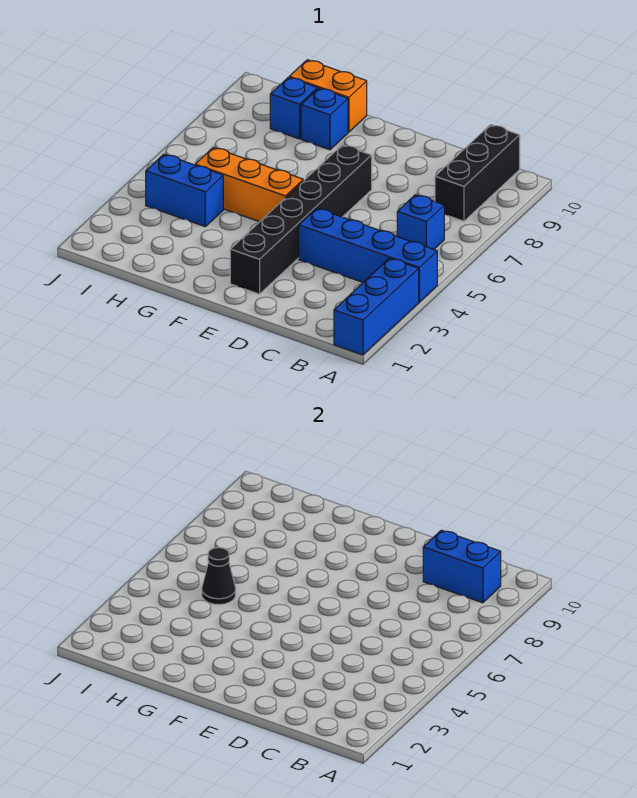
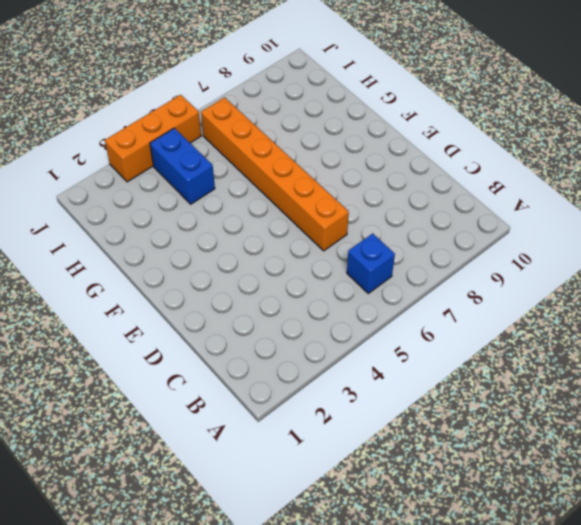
orange 1x6 brick [201,97,349,251] -> black 1x6 brick [230,145,372,294]
orange 1x3 brick [105,95,201,182] -> orange 1x3 brick turned to [195,148,303,222]
none -> blue 1x3 brick [334,258,419,355]
none -> blue 1x4 brick [299,208,437,302]
none -> black 1x3 brick [435,125,520,221]

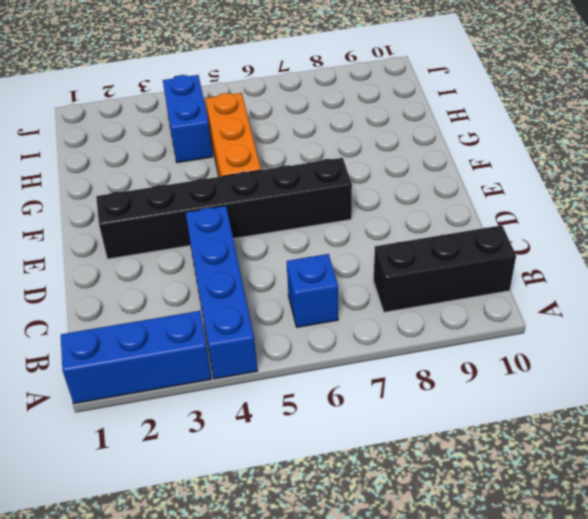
none -> blue 1x1 brick [301,88,348,150]
none -> orange 1x2 brick [289,60,367,132]
none -> blue 1x1 brick [270,77,317,139]

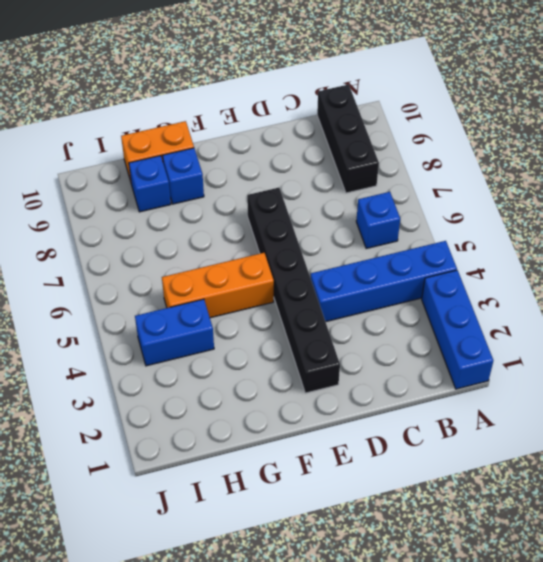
none -> blue 1x2 brick [423,530,501,603]
none -> black 1x1 cone [202,547,236,605]

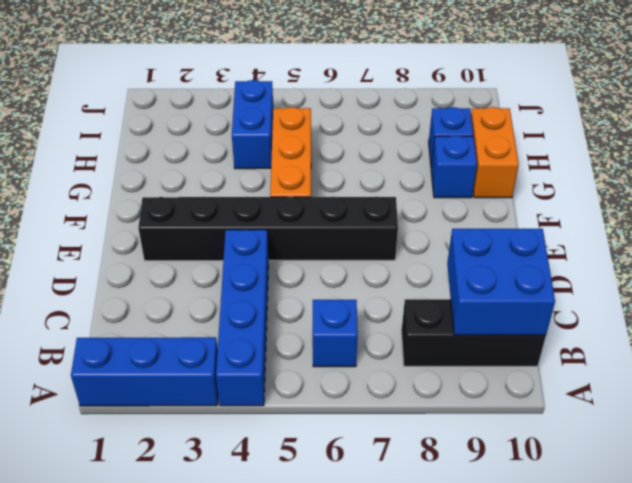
blue 2x2 brick [447,229,555,335] -> blue 1x2 brick [423,530,501,603]
none -> black 1x1 cone [202,547,236,605]

